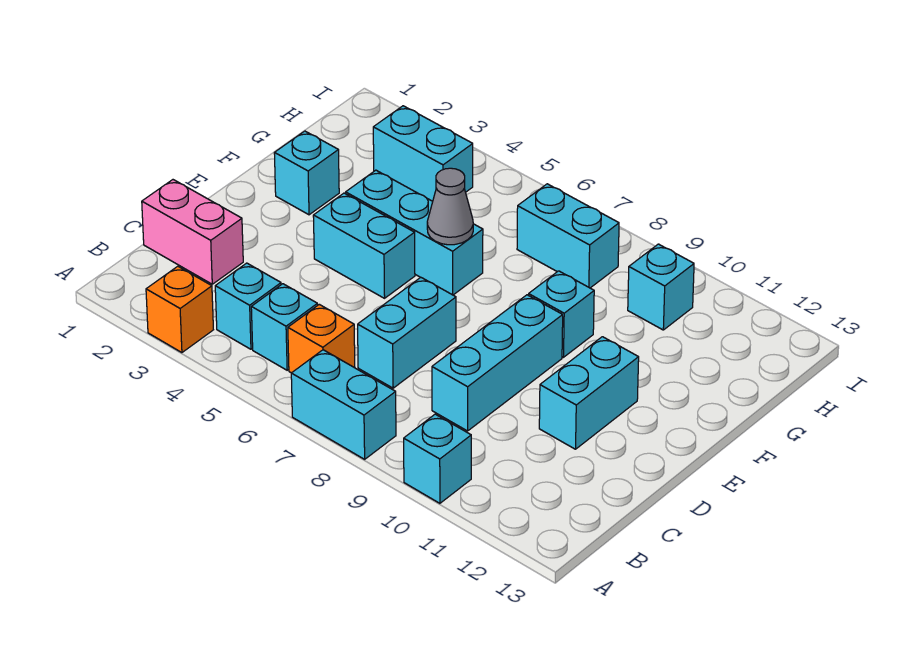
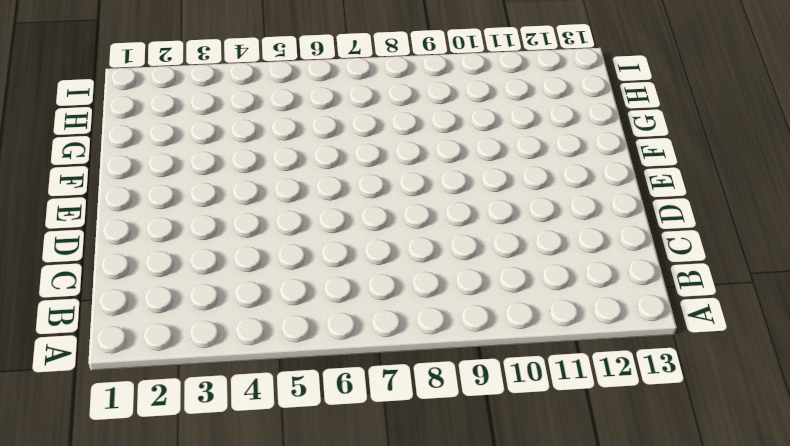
none -> orange 1x1 brick [146,266,213,353]
none -> cyan 1x2 brick [291,350,396,459]
none -> cyan 1x1 brick [404,414,471,503]

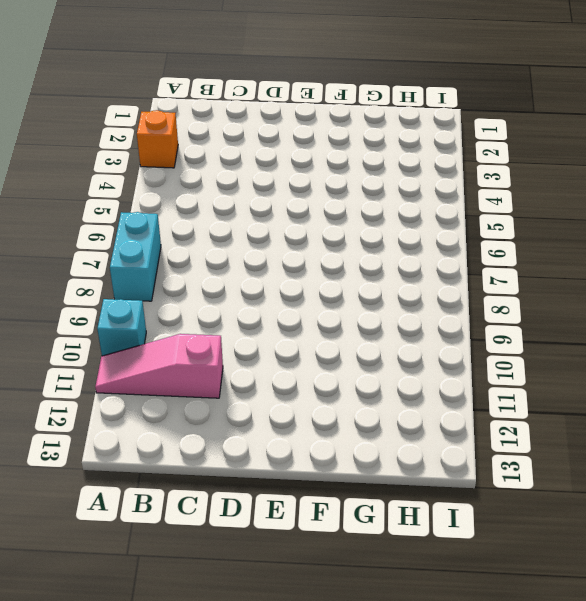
pink 1x3 slope [95,334,223,398] -> none
none -> cyan 1x1 brick [215,263,281,349]
none -> cyan 1x1 brick [251,284,318,370]
none -> orange 1x1 brick [288,304,355,373]

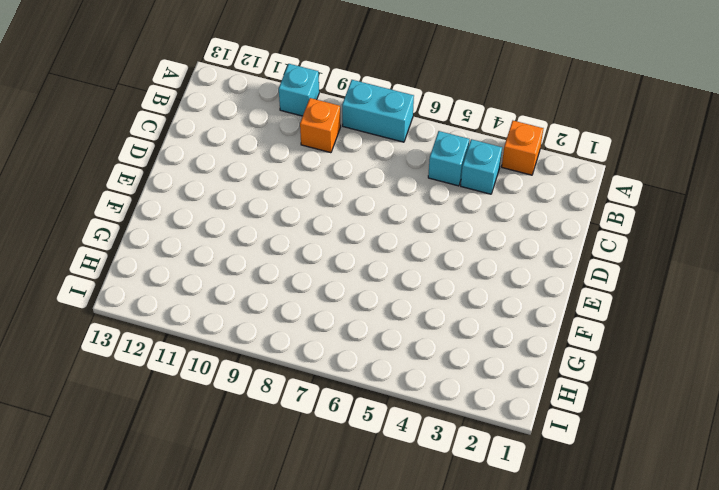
orange 1x1 brick [300,98,341,153] -> orange 1x1 brick moved to [288,304,355,373]
none -> pink 1x2 brick [142,180,243,284]
none -> cyan 1x2 brick [358,277,456,388]
none -> cyan 1x3 brick [432,295,563,431]

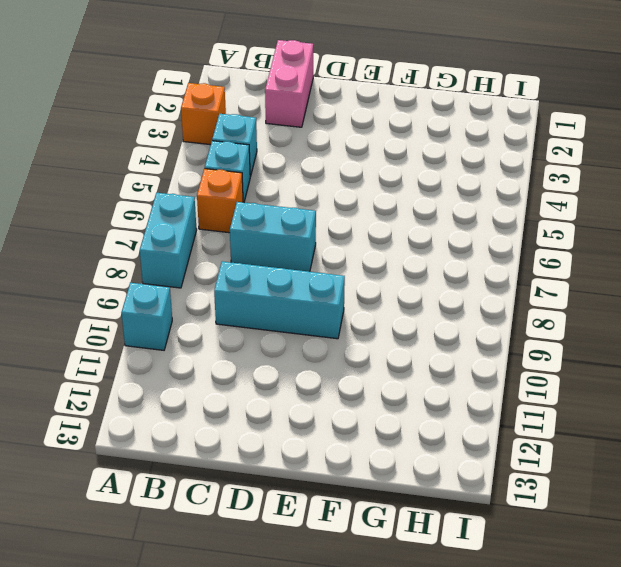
none -> cyan 1x2 brick [539,337,639,449]
none -> cyan 1x2 brick [313,193,415,298]
none -> cyan 1x1 brick [274,131,339,215]

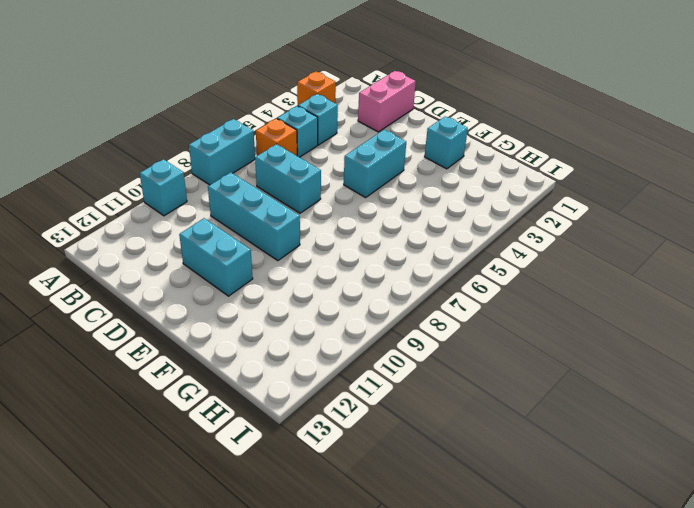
none -> cyan 1x3 brick [346,170,483,295]
none -> cyan 1x1 brick [529,271,594,357]
none -> cyan 1x2 brick [373,106,473,201]

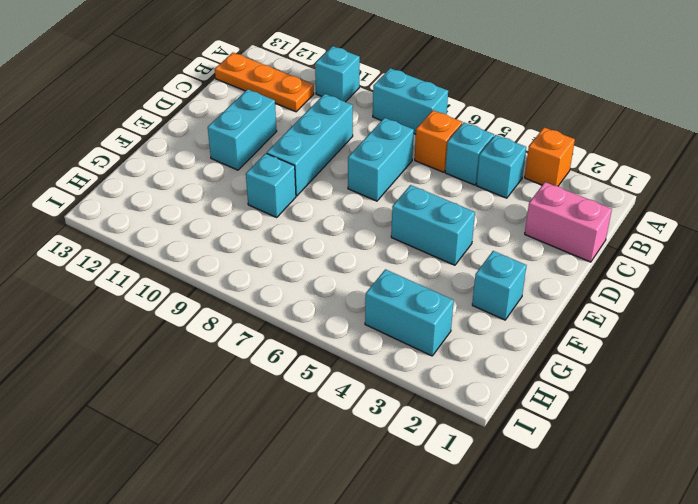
orange 1x3 plate [215,53,314,112] -> none
none -> cyan 1x3 brick [346,170,483,295]
none -> cyan 1x2 brick [517,184,619,288]
none -> cyan 1x1 brick [628,244,694,330]

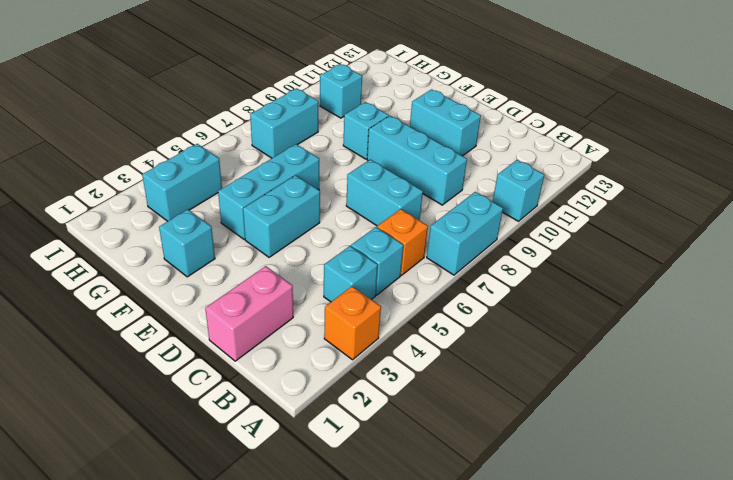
none -> grey 1x1 cone [427,168,473,245]

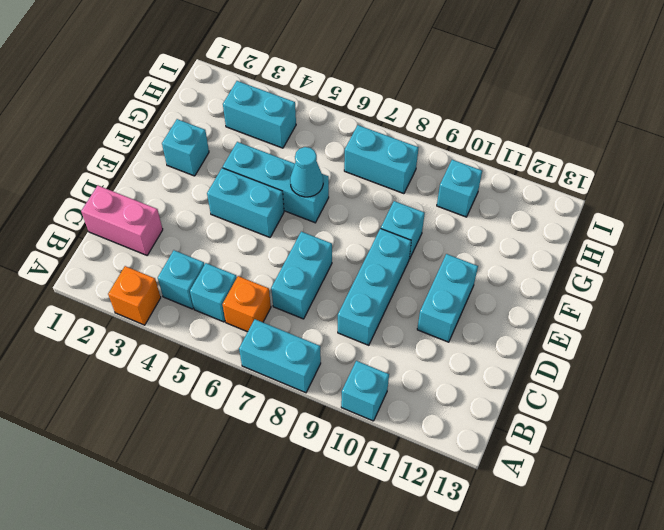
cyan 1x1 cone [290,147,323,197] -> grey 1x1 cone [427,168,473,245]

